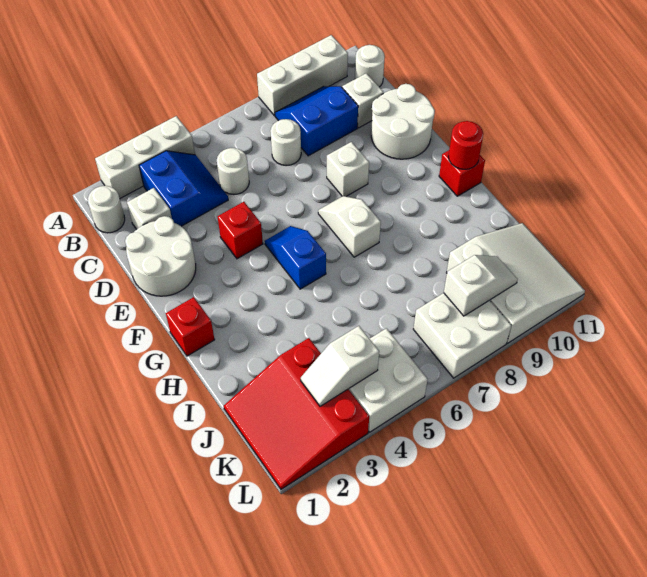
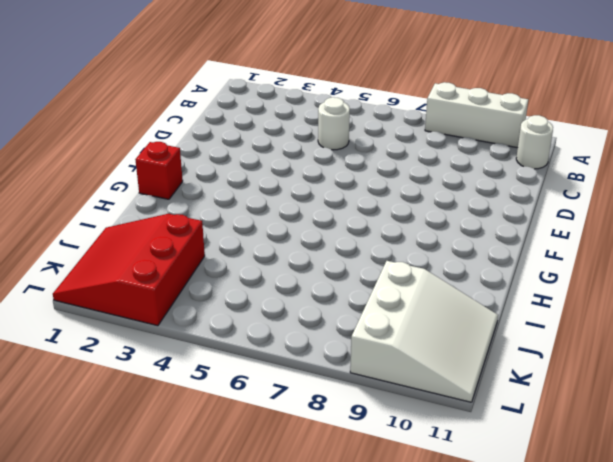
none -> white 1x3 brick [95,116,195,198]
none -> white 1x1 round brick [88,186,125,233]
none -> blue 2x2 slope [139,151,228,226]

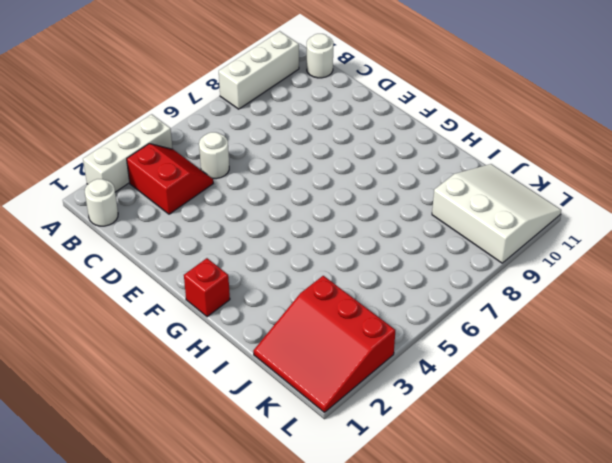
red 2x2 slope [127,144,213,214] -> blue 2x2 slope [139,151,228,226]
none -> blue 2x2 slope [275,86,358,156]
none -> white 1x1 brick [127,188,172,229]
none -> white 1x1 round brick [270,119,301,166]

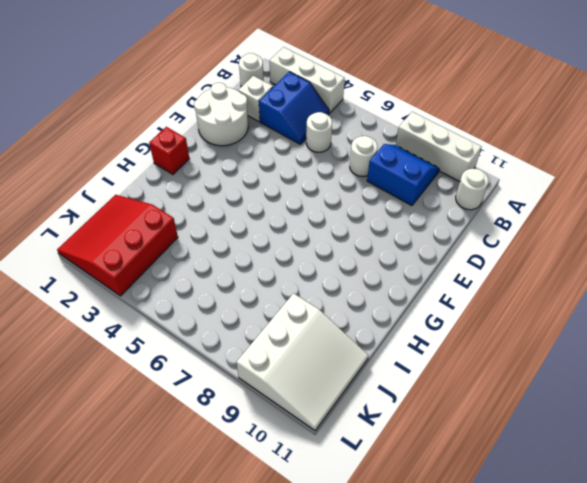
none -> white 1x1 brick [342,73,384,128]
none -> white 2x2 round brick [371,84,435,159]
none -> red 1x1 brick [218,202,263,259]

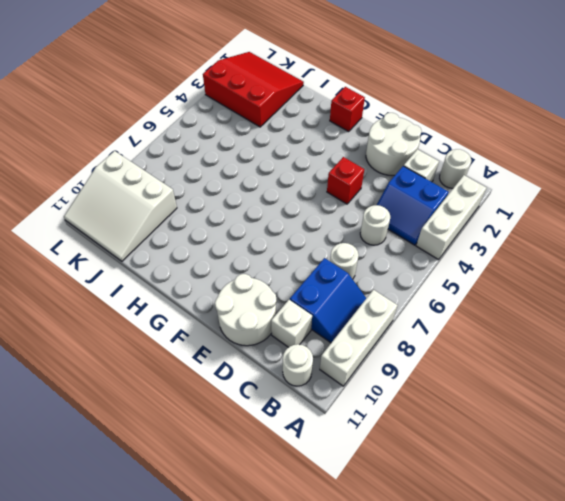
none -> white 1x1 brick [327,142,369,196]
none -> blue 1x2 slope [265,226,326,289]
none -> white 1x2 slope [318,196,381,257]

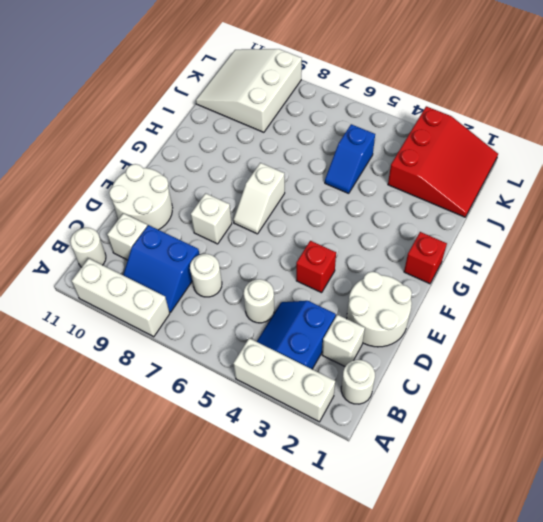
blue 1x2 slope [325,124,375,193] -> blue 1x2 slope moved to [265,226,326,289]
none -> red 1x1 brick [439,150,485,196]
none -> white 2x2 brick [349,328,428,432]
none -> white 2x2 brick [413,293,511,378]

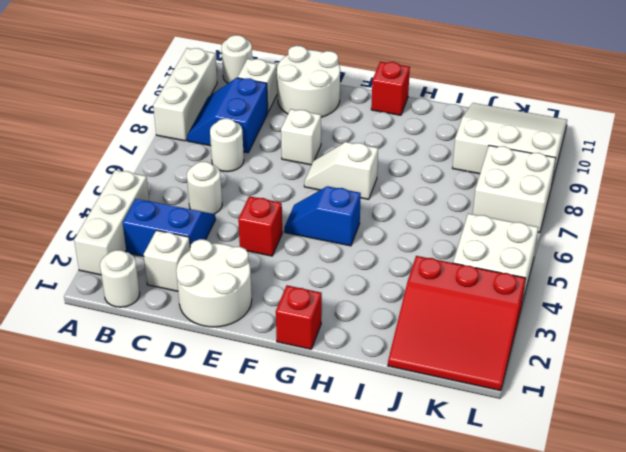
none -> red 1x1 round brick [448,121,483,169]
none -> white 1x2 slope [301,326,379,406]
none -> white 1x2 slope [444,255,518,316]

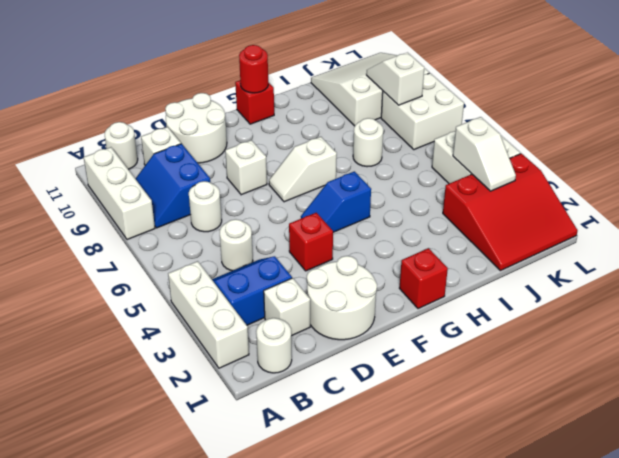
white 1x1 round brick [353,118,383,167] -> none

